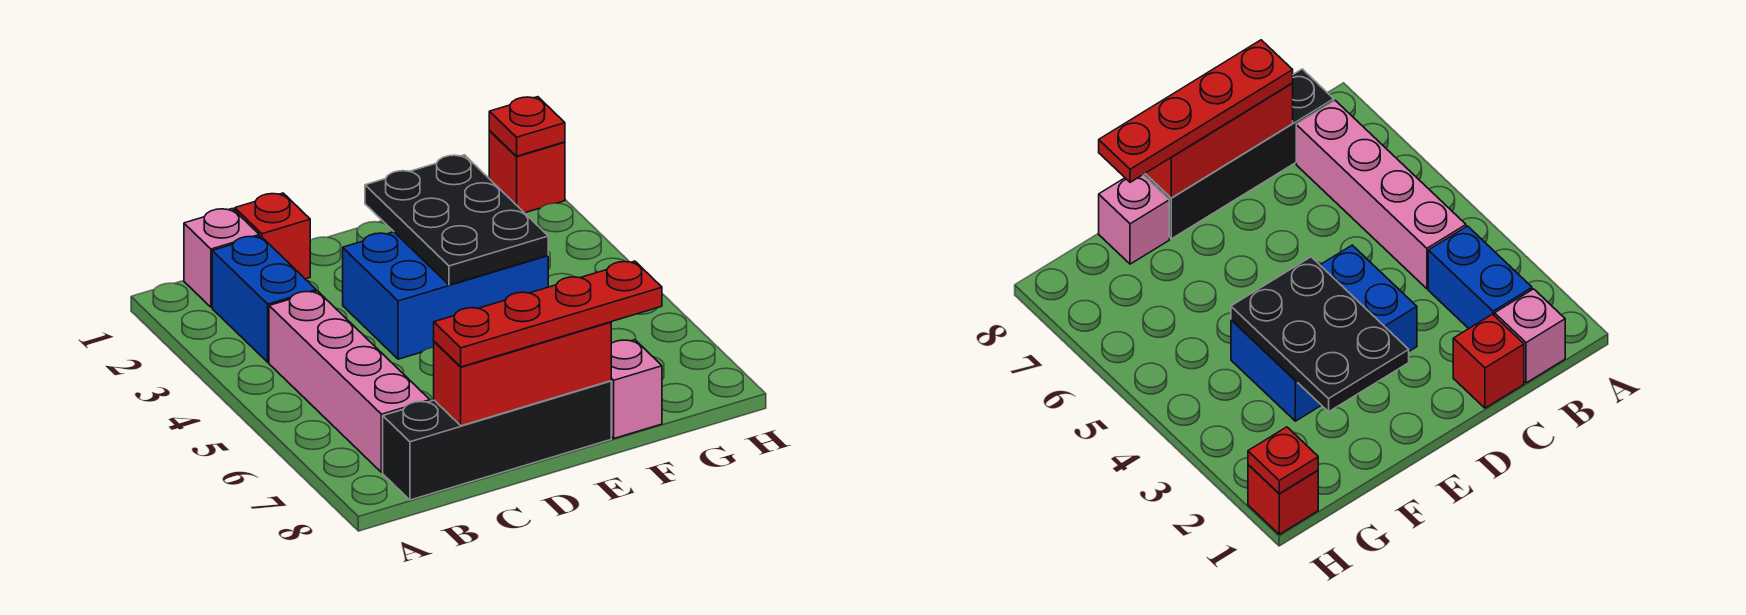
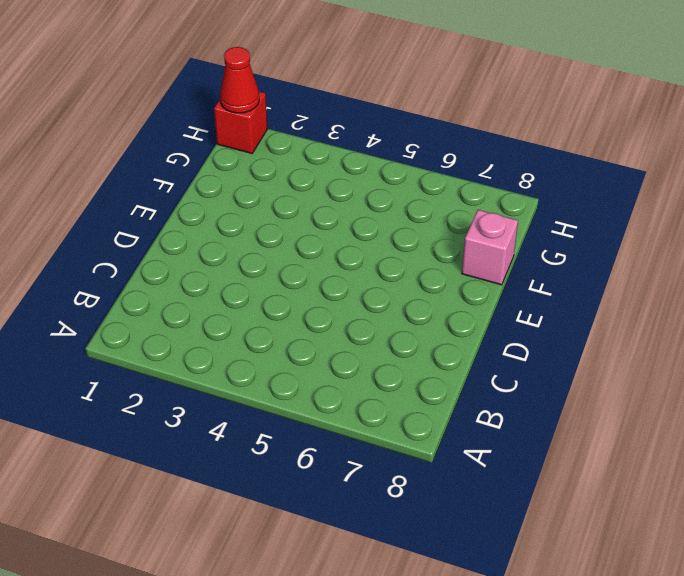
red 1x1 cone [220,47,259,113] -> red 1x1 plate [489,97,565,156]
none -> pink 1x1 brick [184,209,259,307]
none -> blue 1x2 brick [212,236,316,362]
none -> pink 1x4 brick [269,291,430,473]

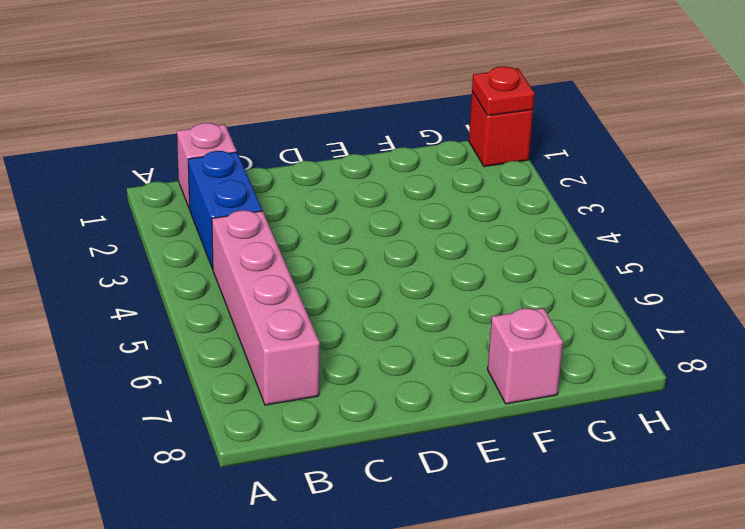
none -> black 1x4 brick [383,381,611,500]
none -> red 1x1 brick [235,193,310,279]
none -> blue 2x3 brick [343,232,548,359]

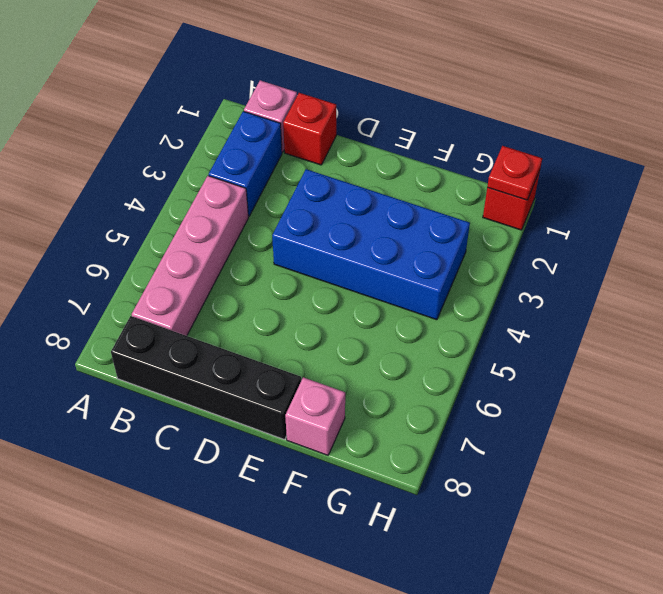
blue 2x4 brick [272,169,470,320] -> blue 2x3 brick [343,232,548,359]
none -> red 1x3 brick [434,322,611,426]
none -> black 2x3 plate [365,155,548,285]
none -> red 1x4 plate [434,261,662,367]

